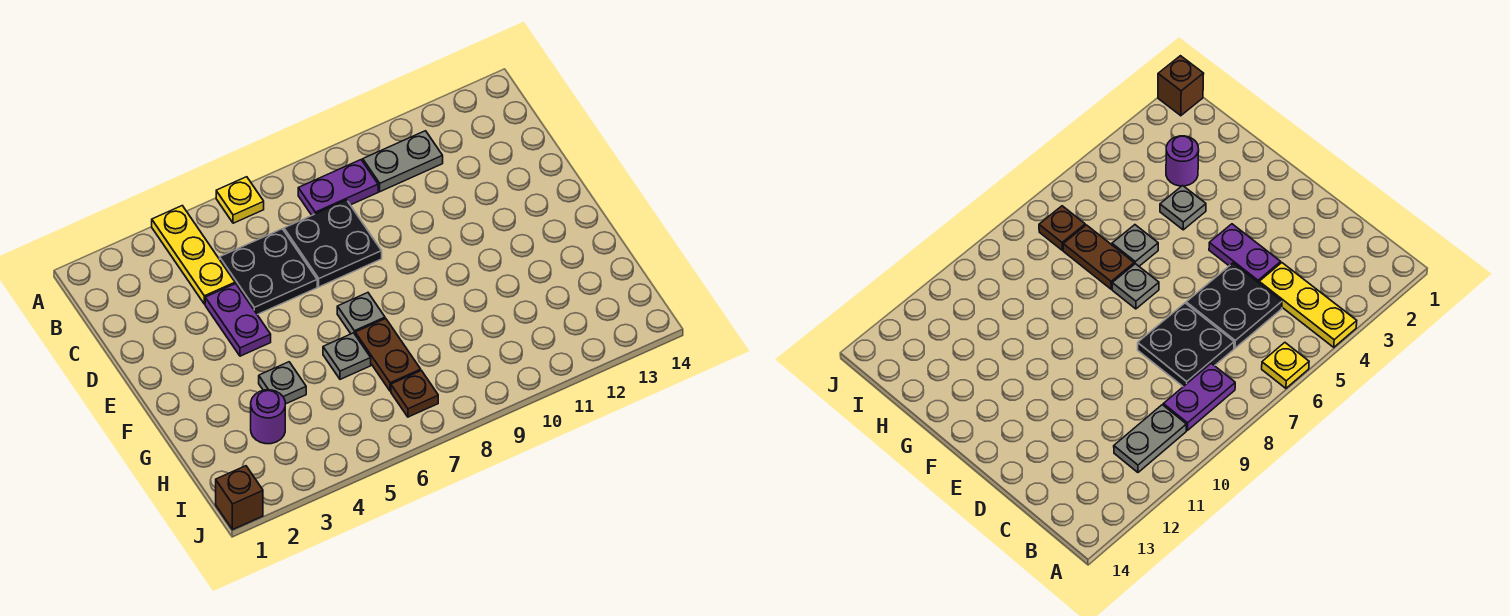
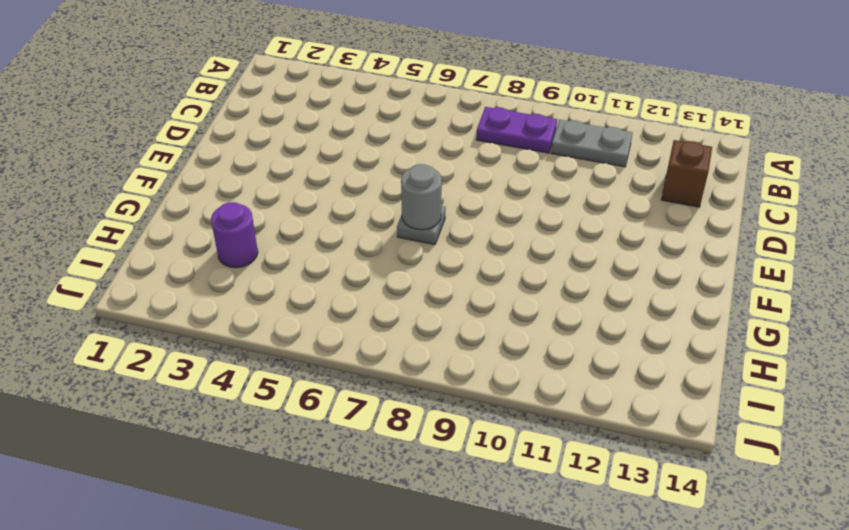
brown 1x1 brick [661,140,712,207] -> brown 1x1 brick moved to [216,466,263,530]
grey 1x1 round brick [401,164,442,230] -> none
none -> yellow 1x3 plate [152,206,235,304]
none -> yellow 1x1 plate [216,177,264,223]
none -> black 2x2 plate [220,229,317,315]

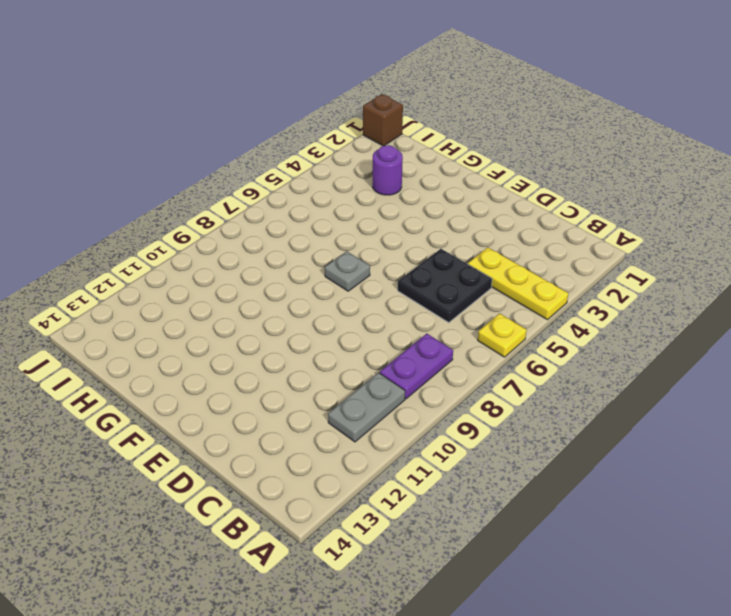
none -> black 2x2 plate [284,200,382,287]
none -> purple 1x2 plate [205,284,271,356]
none -> grey 1x1 plate [259,362,306,404]

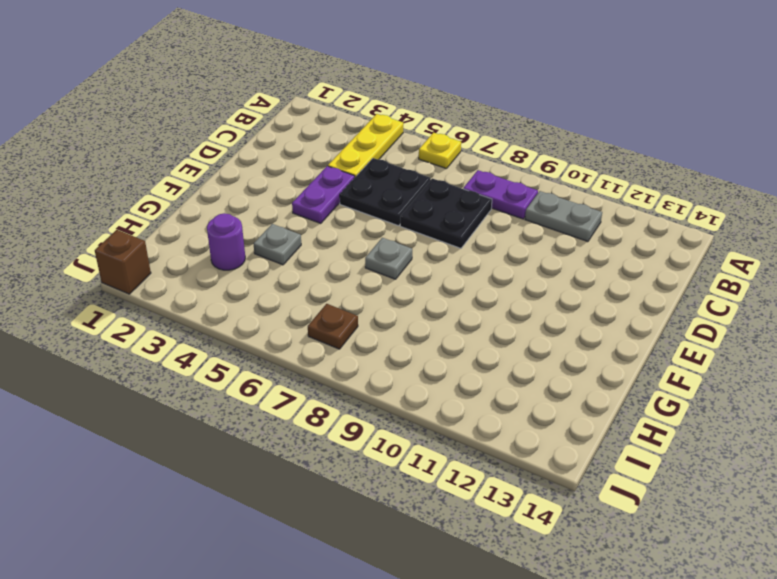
none -> grey 1x1 plate [323,333,371,379]
none -> brown 1x2 plate [355,319,421,391]

